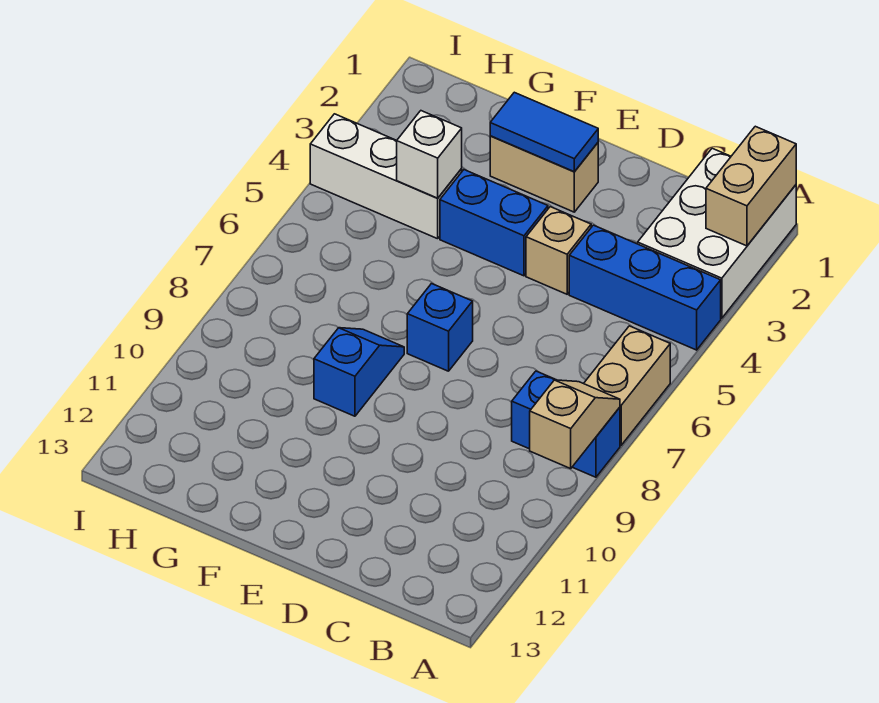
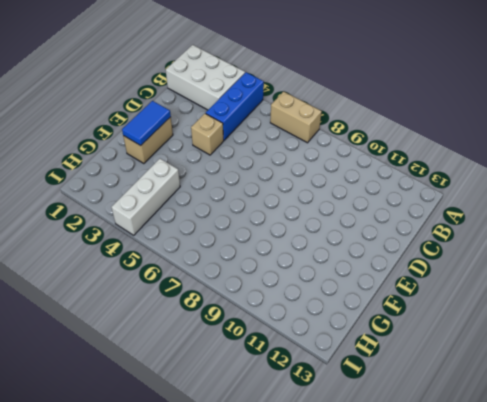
none -> blue 1x2 brick [512,371,620,477]
none -> blue 1x2 brick [440,170,548,276]
none -> blue 1x1 brick [407,284,473,371]

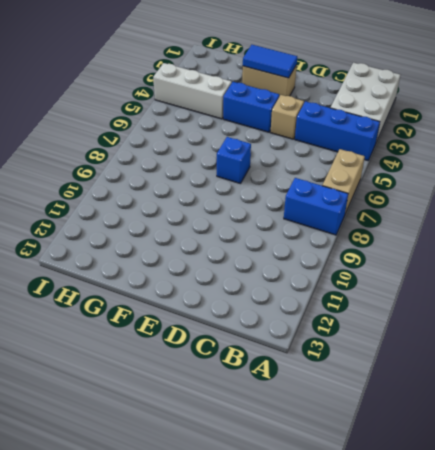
none -> blue 1x2 slope [314,328,404,416]
none -> tan 1x2 brick [706,126,796,246]
none -> tan 1x2 slope [530,380,620,469]

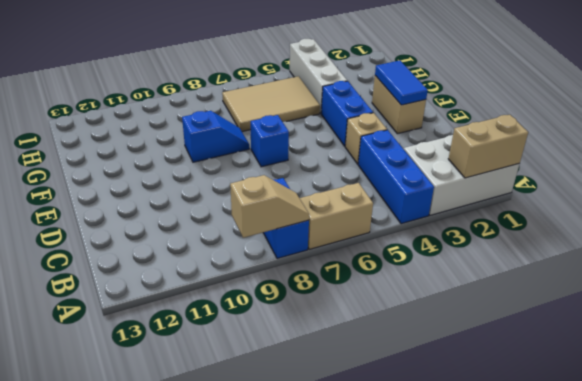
tan 2x3 tile [222,76,320,132] -> none
none -> white 1x1 brick [397,111,462,198]

